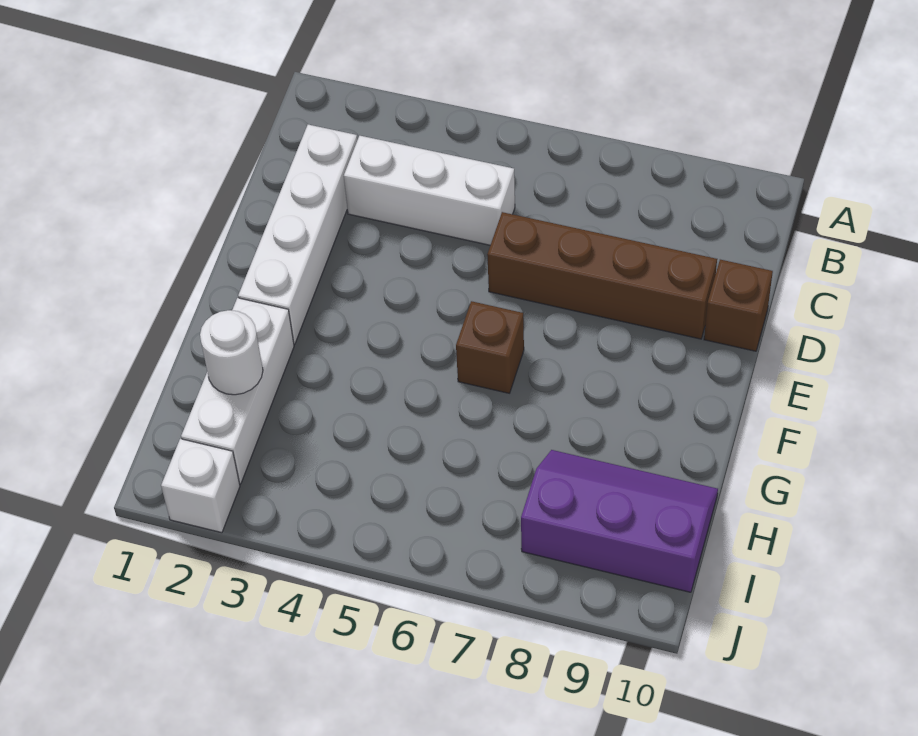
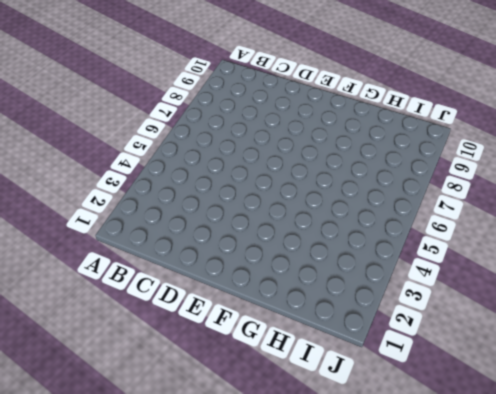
none -> white 1x4 brick [238,125,357,344]
none -> white 1x3 brick [344,136,515,245]

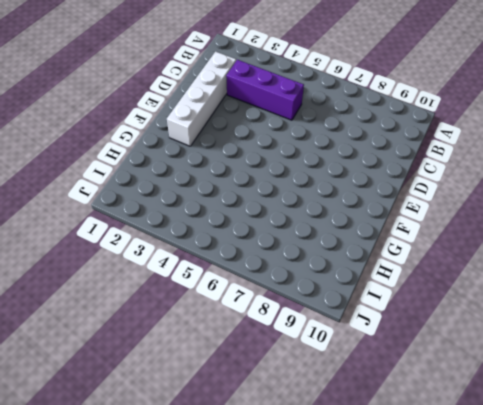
purple 1x3 brick [226,60,304,120] -> white 1x3 brick [344,136,515,245]
none -> brown 1x4 brick [487,212,717,339]
none -> brown 1x1 brick [704,260,773,351]

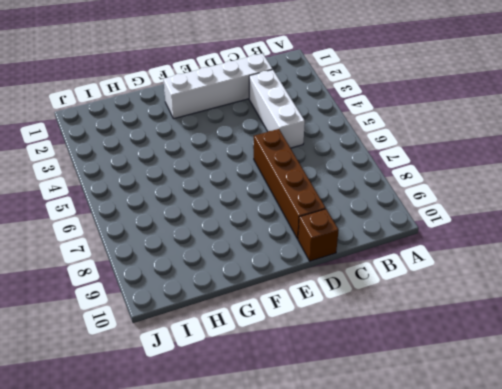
none -> brown 1x1 brick [456,301,524,393]
none -> white 1x3 brick [181,298,294,484]

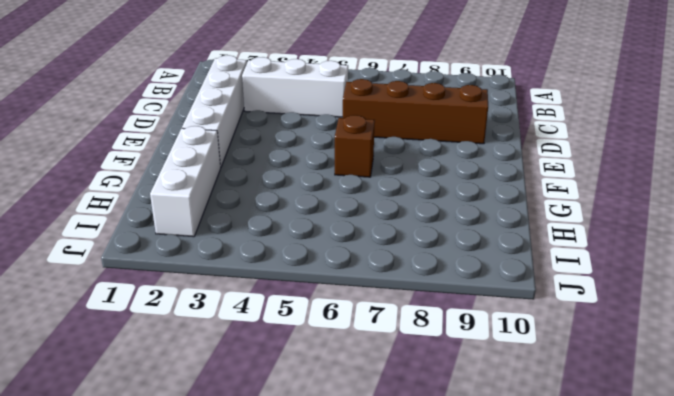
none -> brown 1x1 brick [704,260,773,351]
none -> purple 2x3 slope [521,450,718,592]

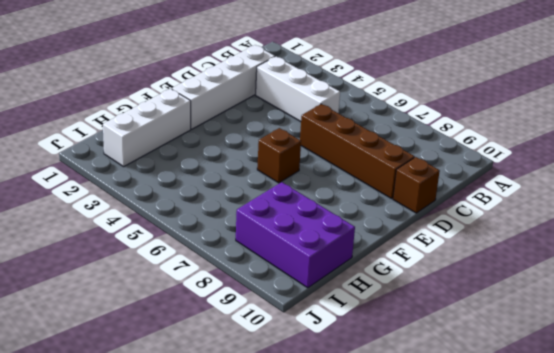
purple 2x3 brick [236,182,355,288] -> purple 2x3 slope [521,450,718,592]
none -> white 1x1 brick [161,439,240,533]
none -> white 1x1 round brick [200,310,263,395]

